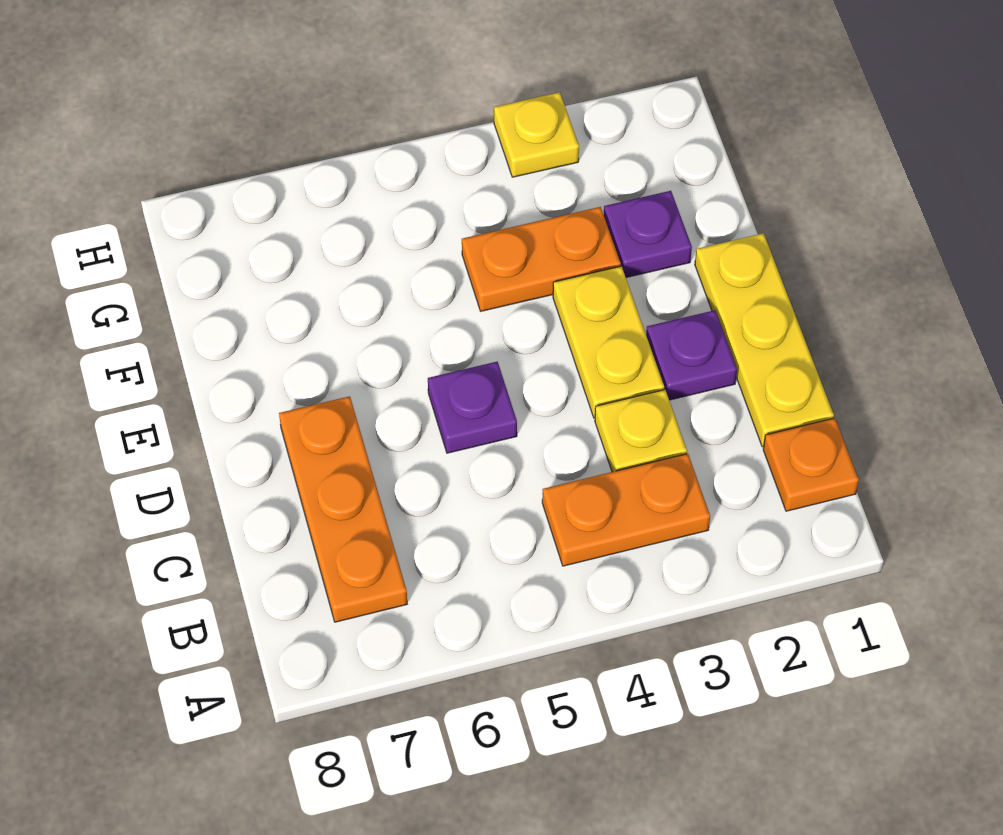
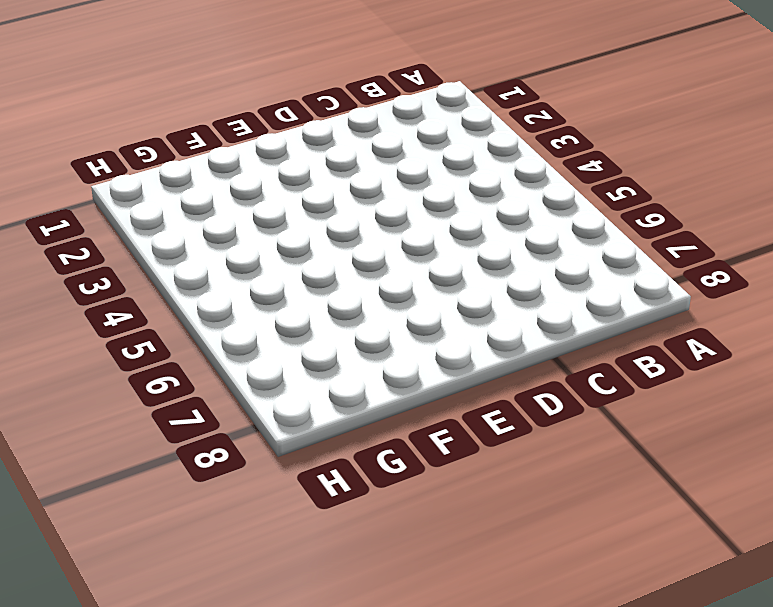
none -> orange 1x1 plate [763,418,859,511]
none -> orange 1x2 plate [542,454,710,566]

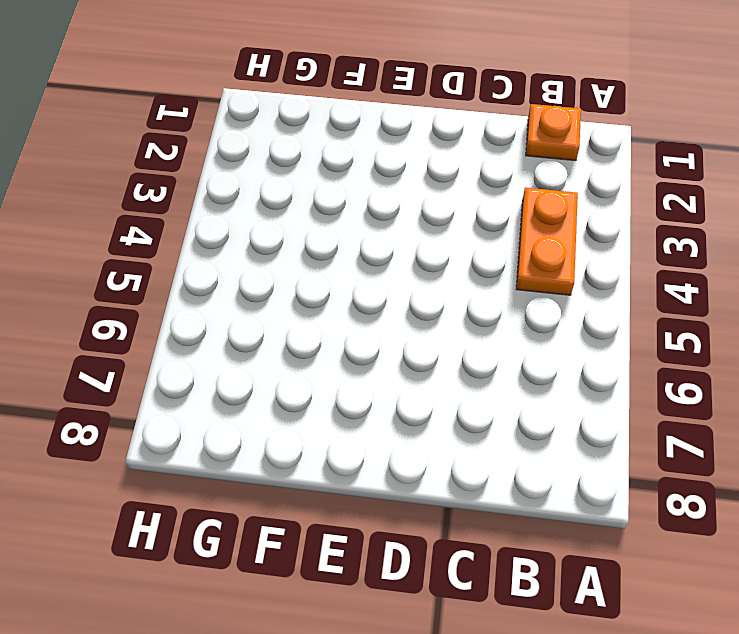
none -> orange 1x3 plate [279,396,407,622]
none -> yellow 1x3 plate [695,233,834,447]

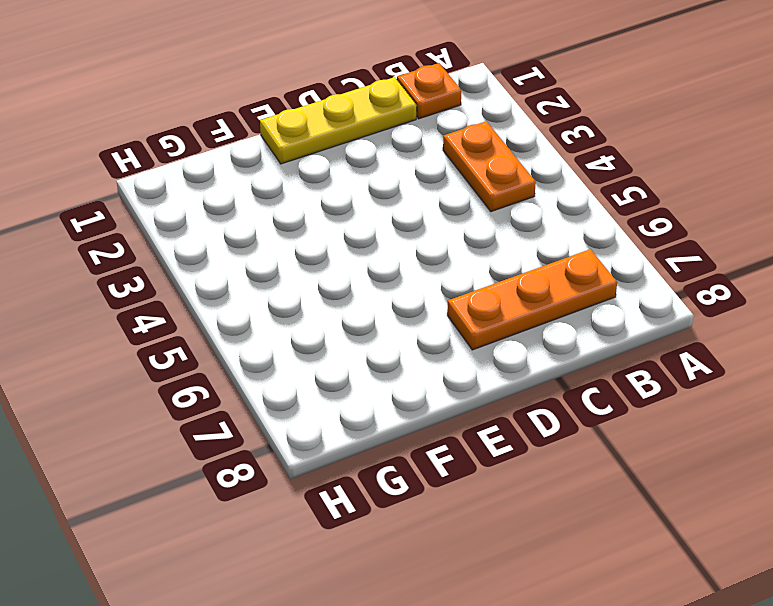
none -> yellow 1x1 plate [595,390,687,472]
none -> purple 1x1 plate [646,310,737,400]

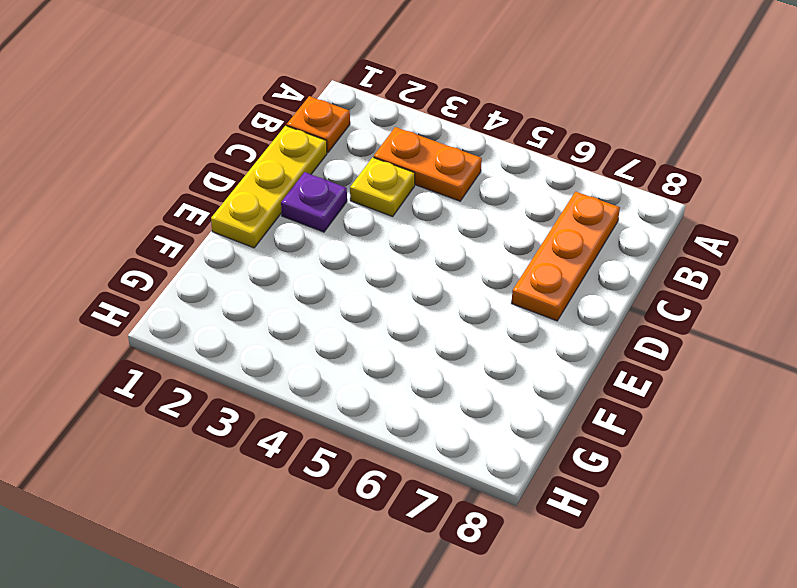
none -> yellow 1x2 plate [553,266,664,418]
none -> purple 1x1 plate [428,362,517,453]

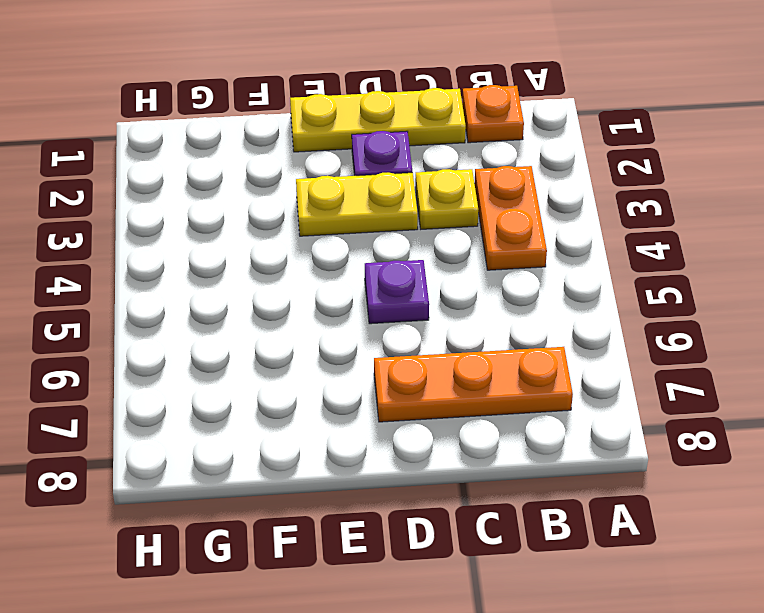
none -> purple 1x1 plate [604,191,692,278]
none -> orange 1x2 plate [462,207,621,311]

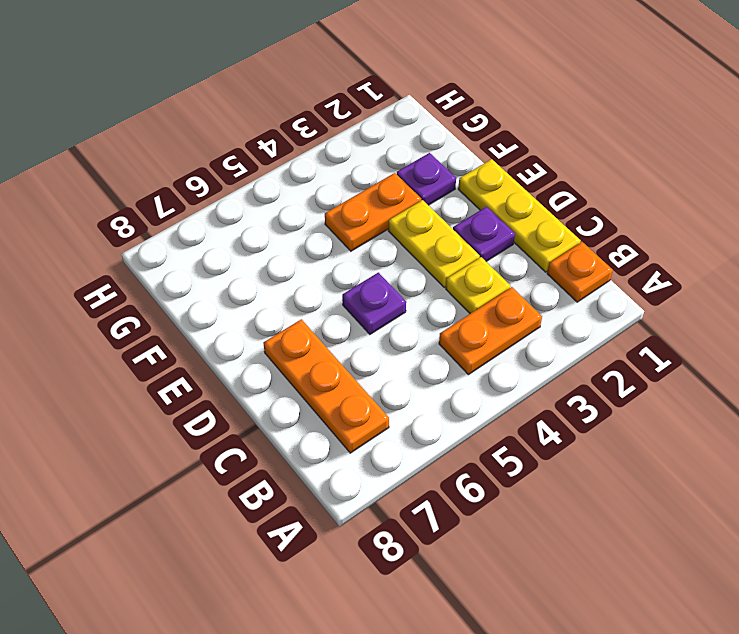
none -> yellow 1x1 plate [494,92,579,177]

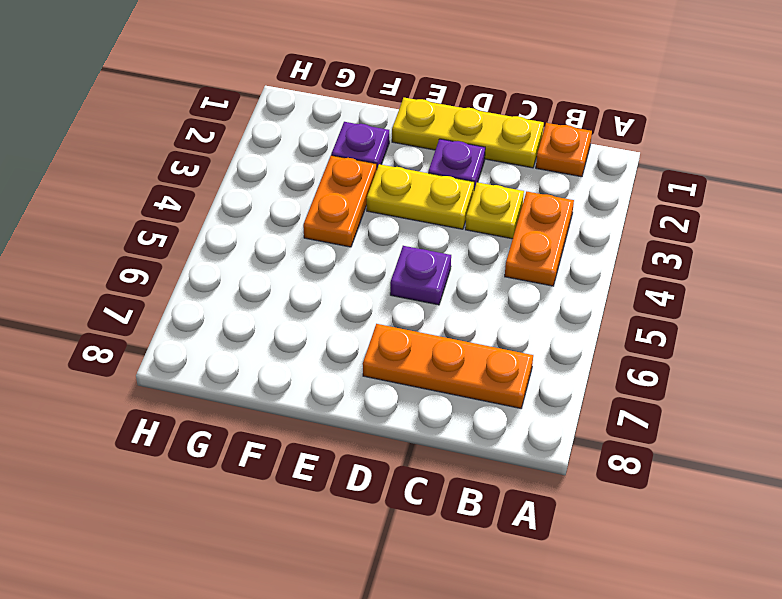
none -> yellow 1x1 plate [494,92,579,177]

